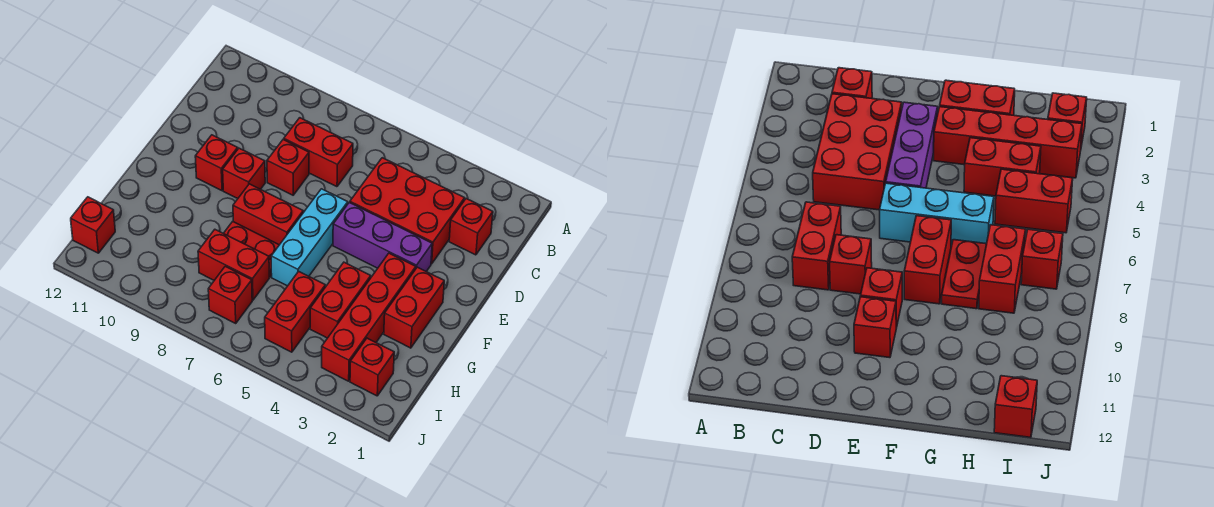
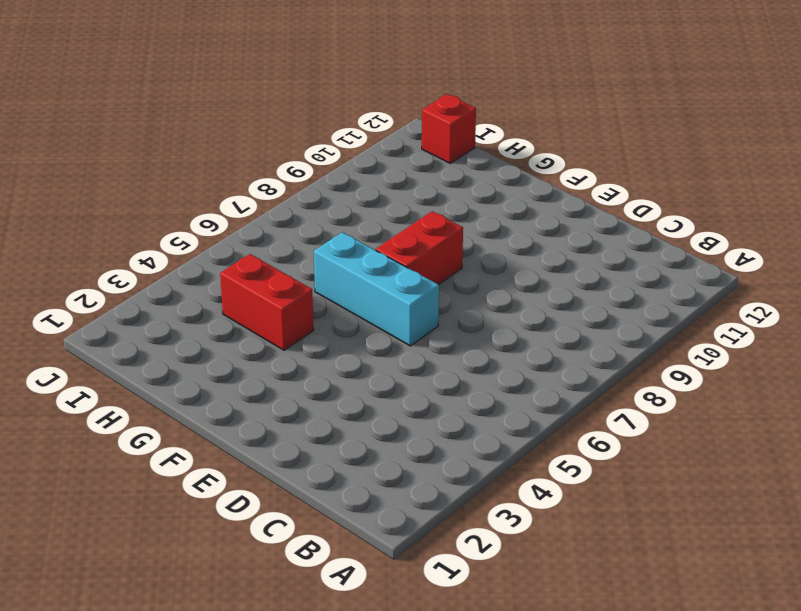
none -> red 1x1 brick [449,199,493,255]
none -> red 2x3 brick [350,158,465,264]
none -> red 1x2 brick [284,118,353,187]

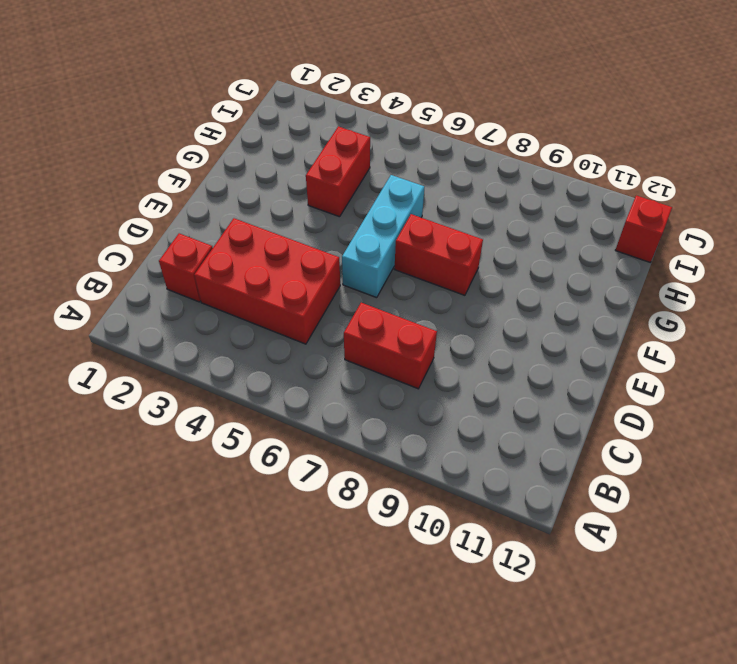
none -> red 1x1 brick [267,139,309,195]
none -> purple 1x3 brick [333,203,432,272]
none -> red 1x1 brick [223,148,265,198]

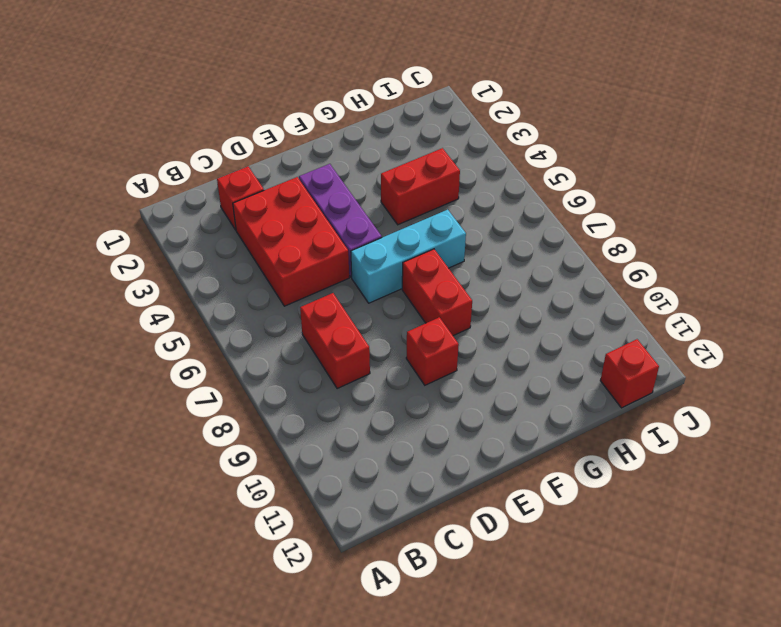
none -> red 1x1 brick [267,139,309,195]
none -> red 1x1 brick [195,135,238,191]
none -> red 1x2 brick [384,267,444,348]

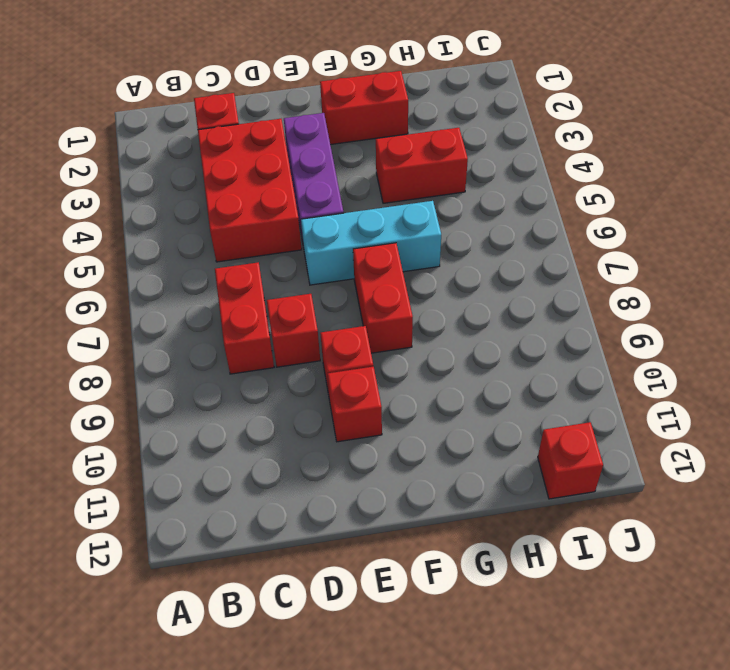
none -> red 1x4 brick [322,253,416,381]
none -> red 1x2 plate [224,222,279,277]
none -> red 1x2 brick [265,271,325,352]

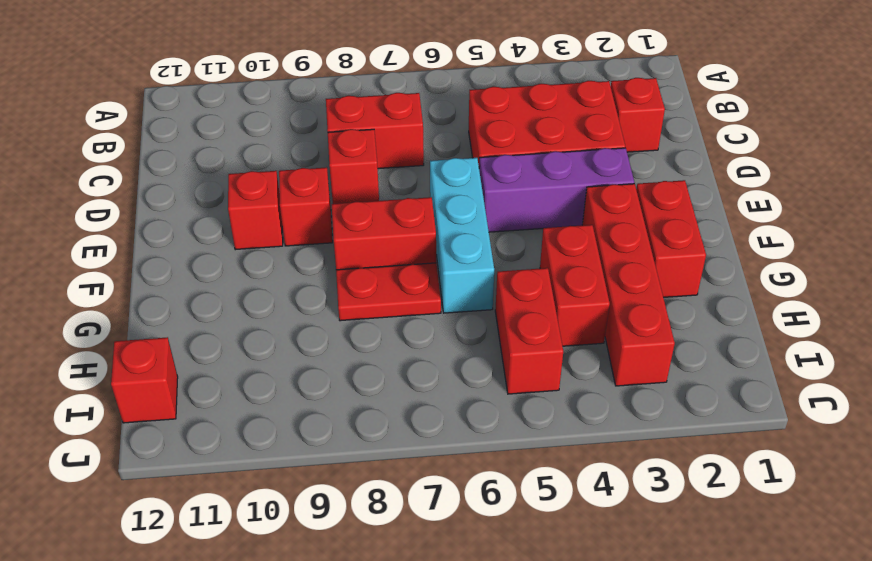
none -> red 1x2 brick [198,230,269,300]
none -> red 1x1 brick [350,338,394,396]
none -> red 1x1 brick [208,266,252,323]

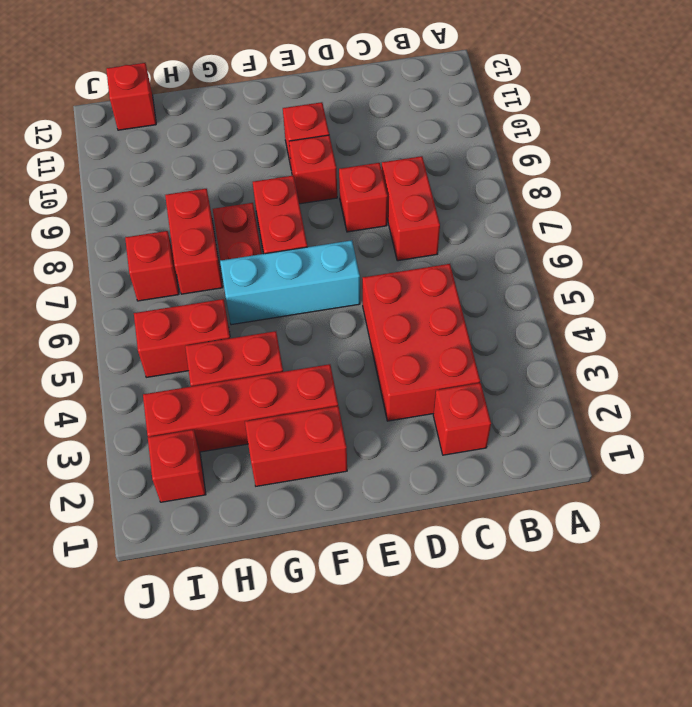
none -> purple 1x3 brick [333,203,432,272]

